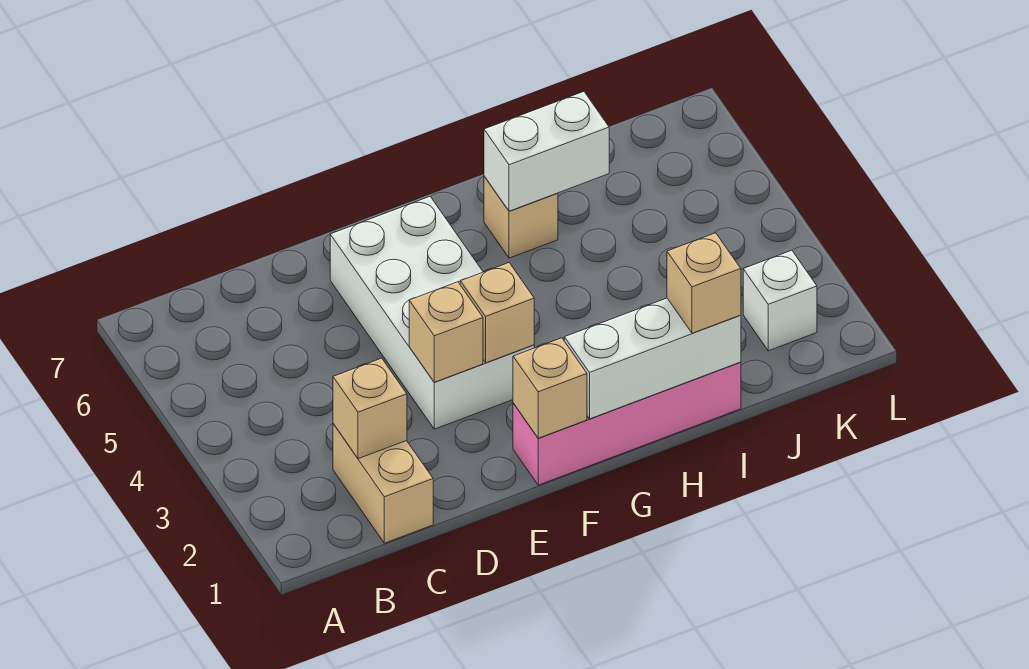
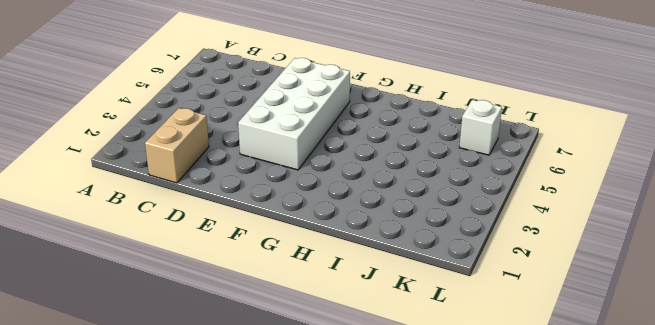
white 1x1 brick [459,100,502,155] -> white 1x1 brick moved to [743,250,817,351]
none -> pink 1x4 brick [513,362,741,485]
none -> tan 1x1 brick [484,176,558,258]
none -> tan 1x1 brick [333,358,407,459]

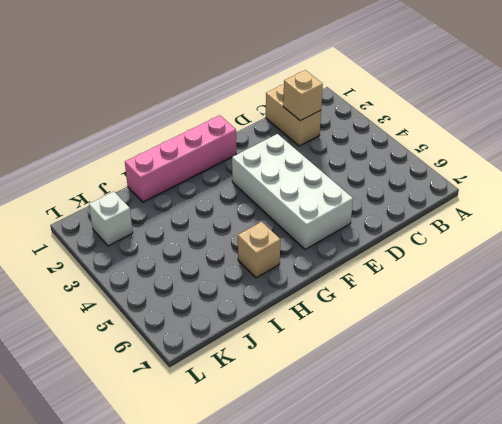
none -> tan 1x1 brick [409,282,483,382]
none -> tan 1x1 brick [513,338,587,438]
none -> tan 1x1 brick [460,263,534,363]

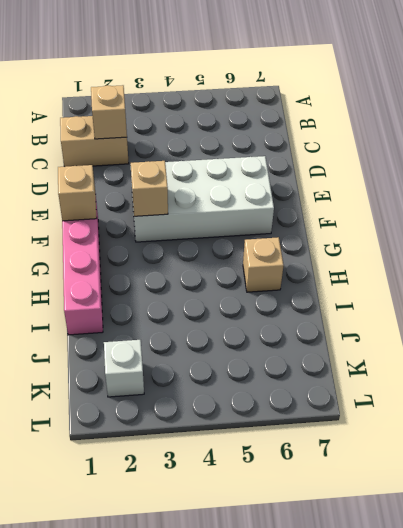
none -> tan 1x1 brick [409,282,483,382]
none -> white 1x3 brick [564,298,741,419]
none -> white 1x2 brick [484,92,609,211]

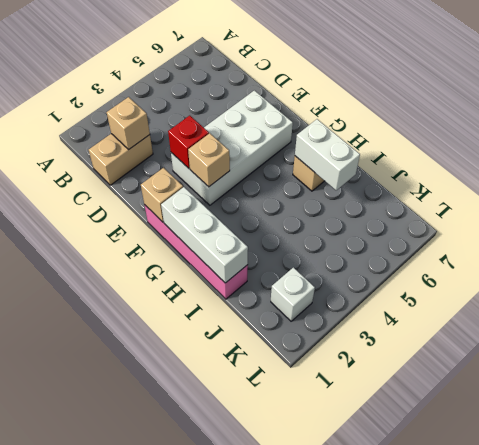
red 1x1 brick [168,116,209,168] -> tan 1x1 brick [409,282,483,382]
none -> tan 1x1 brick [667,233,741,333]

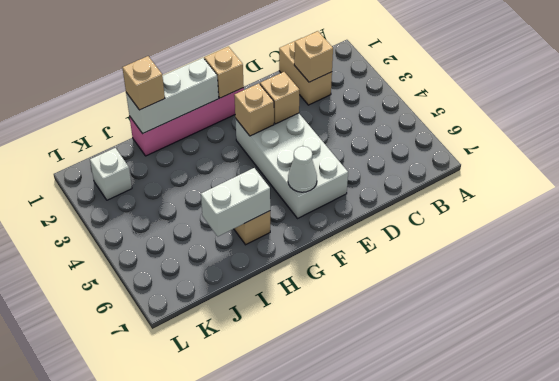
white 1x1 cone [288,146,317,192] -> none

